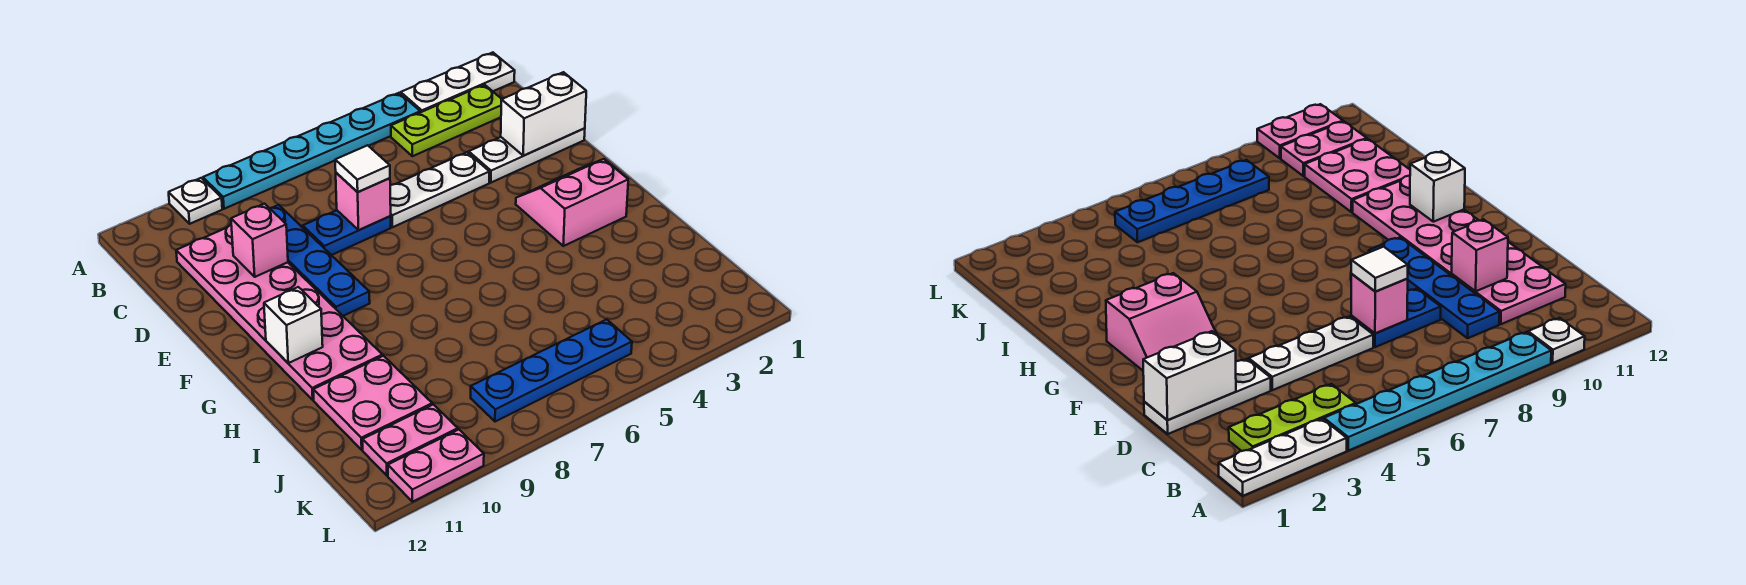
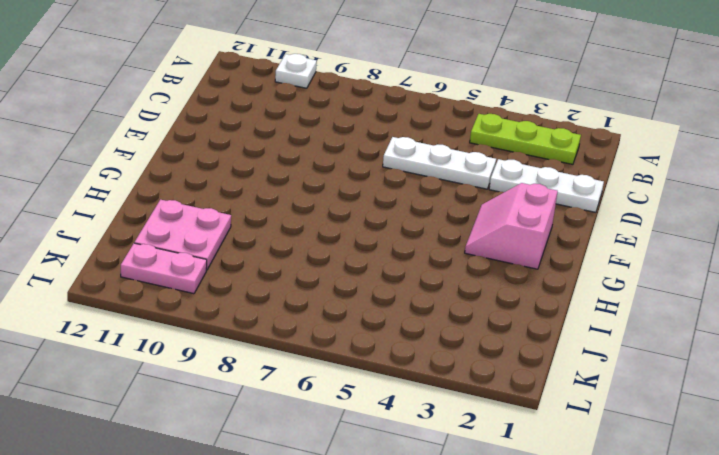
pink 2x2 slope [465,183,558,269] -> pink 2x2 slope turned to [516,159,628,246]
none -> white 1x3 plate [401,53,515,112]
none -> cyan 1x6 plate [203,93,420,209]
none -> blue 1x4 plate [270,205,370,316]

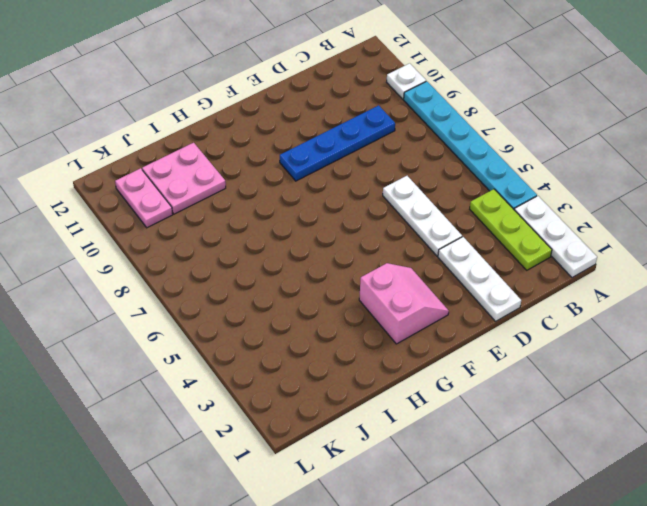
none -> pink 2x6 plate [176,225,382,400]
none -> blue 1x2 plate [303,210,391,255]
none -> blue 1x4 plate [471,319,632,422]

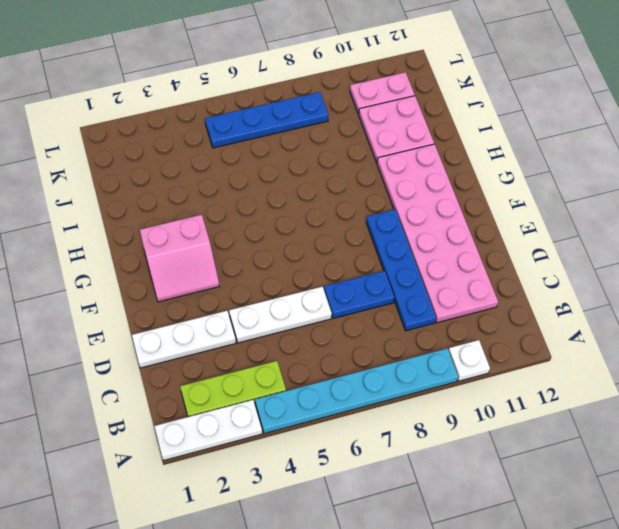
none -> pink 1x2 plate [388,430,484,502]
none -> white 1x2 brick [501,72,586,156]
none -> pink 1x1 brick [336,173,391,230]

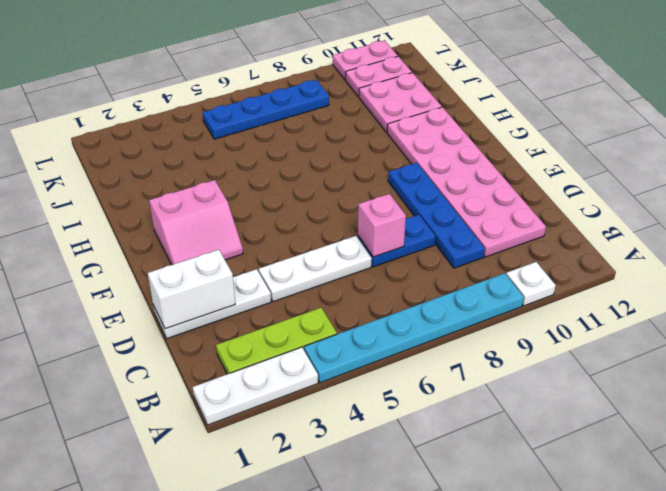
none -> pink 1x1 brick [231,204,288,277]
none -> white 1x1 brick [264,287,323,363]
none -> white 1x1 tile [335,145,390,192]

